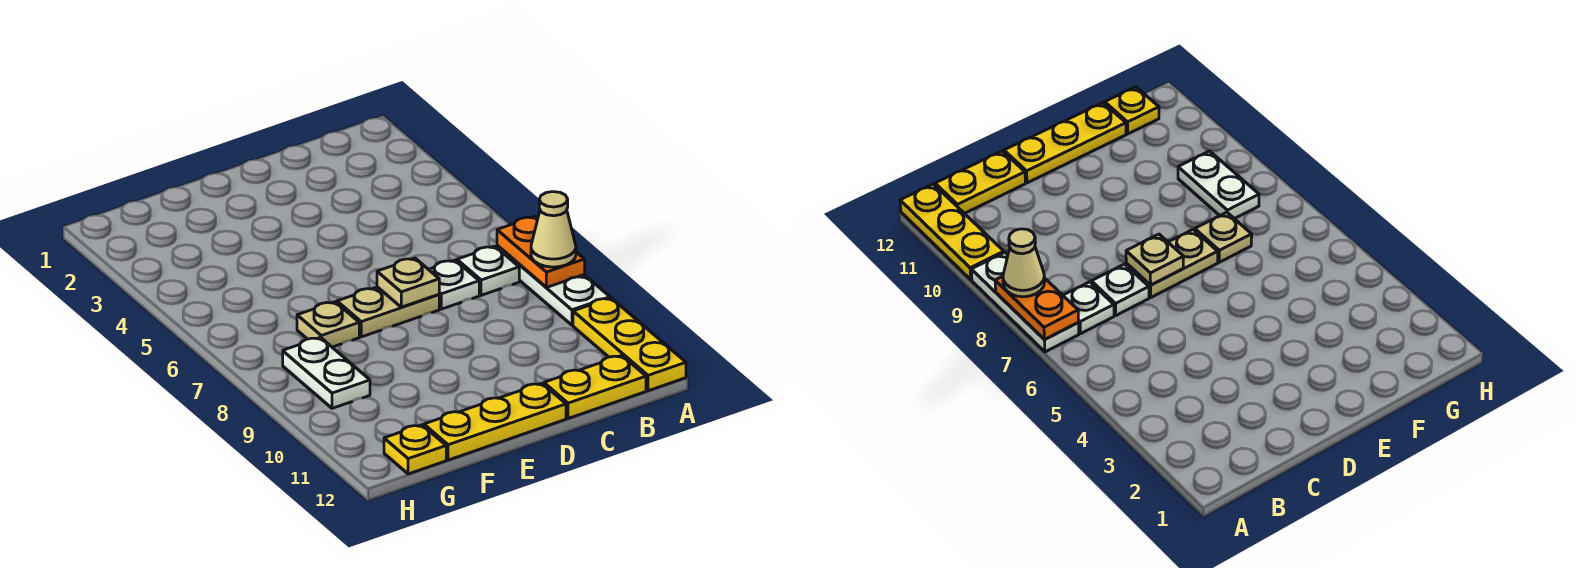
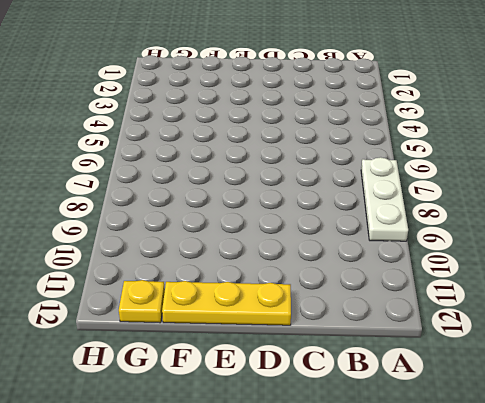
none -> yellow 1x3 plate [573,298,686,391]
none -> white 1x1 plate [457,246,519,295]
none -> yellow 1x2 plate [544,356,646,418]

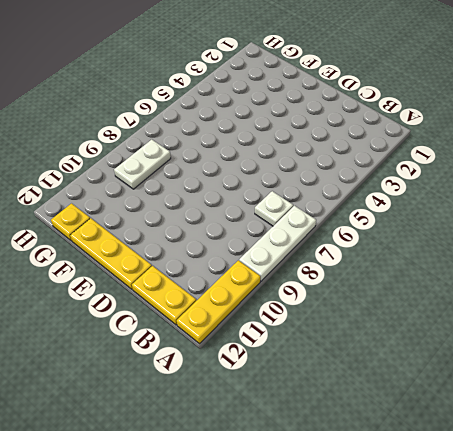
none -> white 1x1 plate [428,260,479,309]
none -> tan 1x2 plate [337,287,439,337]
none -> tan 1x1 plate [297,302,359,347]

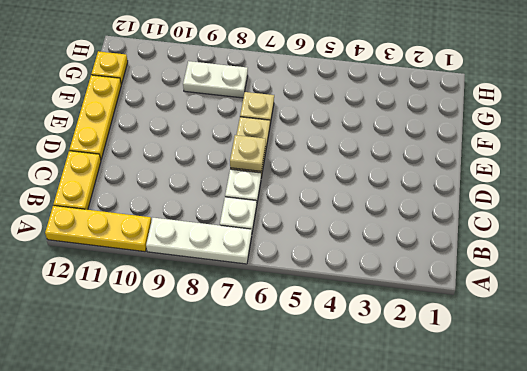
none -> orange 1x2 plate [497,217,585,288]
none -> tan 1x1 cone [531,192,576,267]

